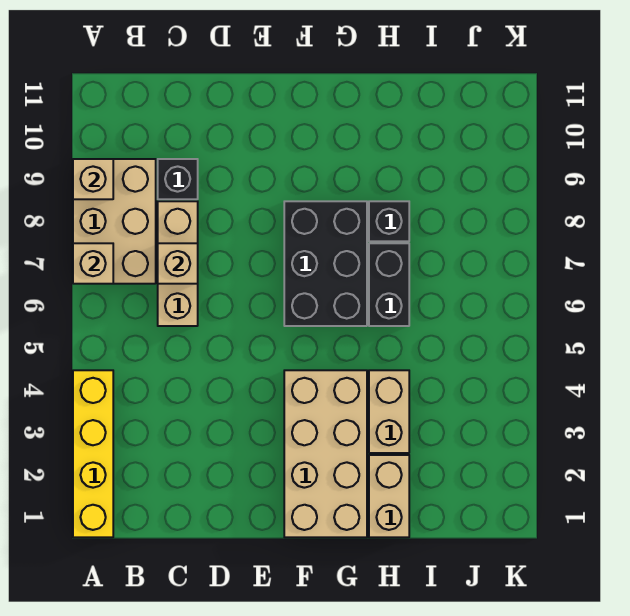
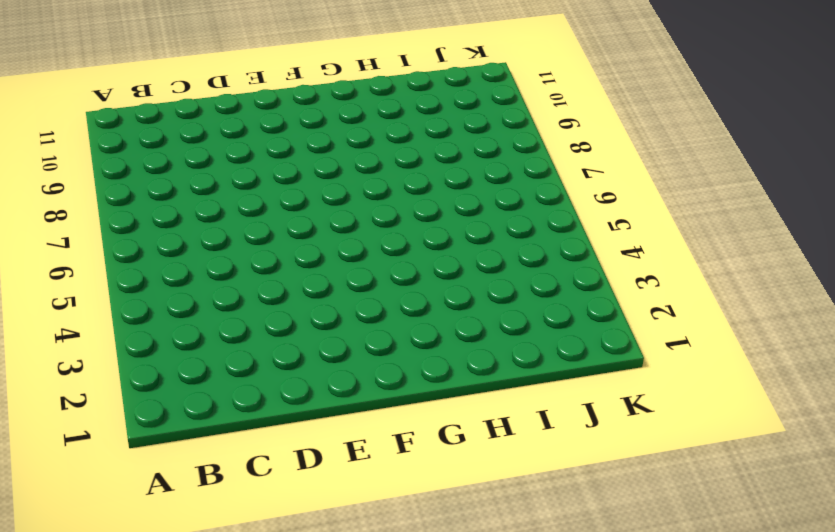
none -> yellow 1x4 brick [73,370,113,537]
none -> tan 2x3 brick [73,159,156,284]
none -> tan 1x3 brick [158,201,198,326]

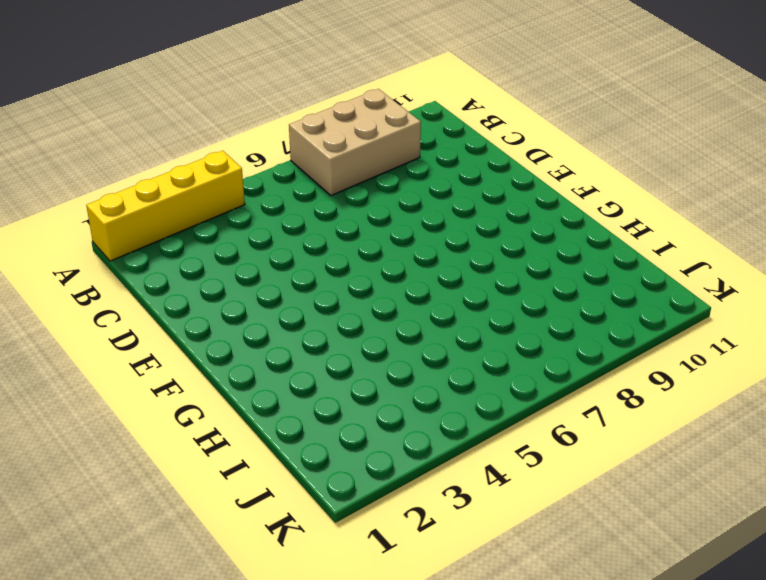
none -> tan 1x3 brick [158,201,198,326]
none -> black 1x1 brick [158,159,198,199]
none -> tan 2x4 brick [284,370,367,537]

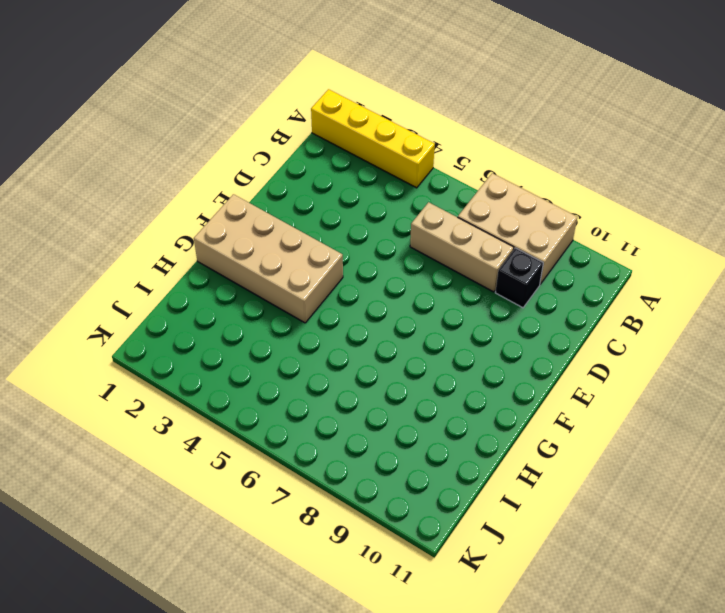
none -> black 2x3 brick [284,201,367,326]
none -> tan 1x2 brick [369,455,409,537]
none -> tan 1x2 brick [369,370,409,453]

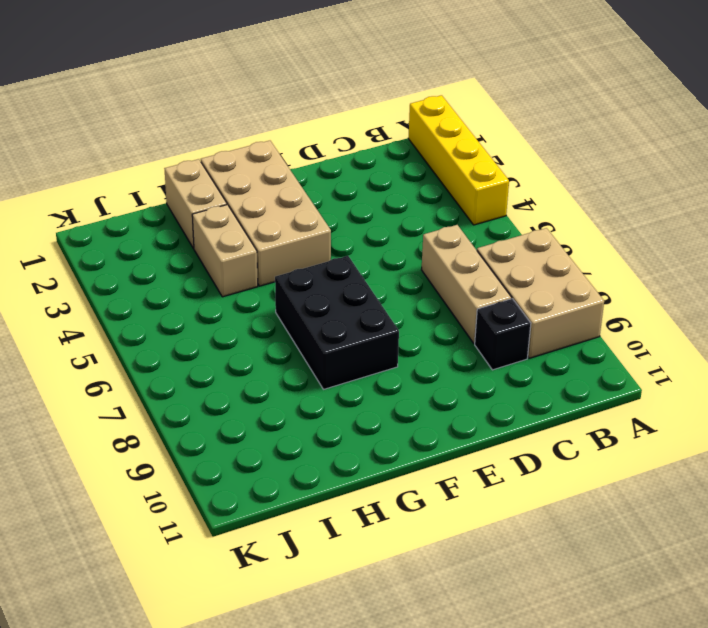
none -> black 1x2 brick [369,243,409,326]
none -> black 1x1 brick [369,201,409,241]
none -> tan 1x1 brick [73,243,113,284]

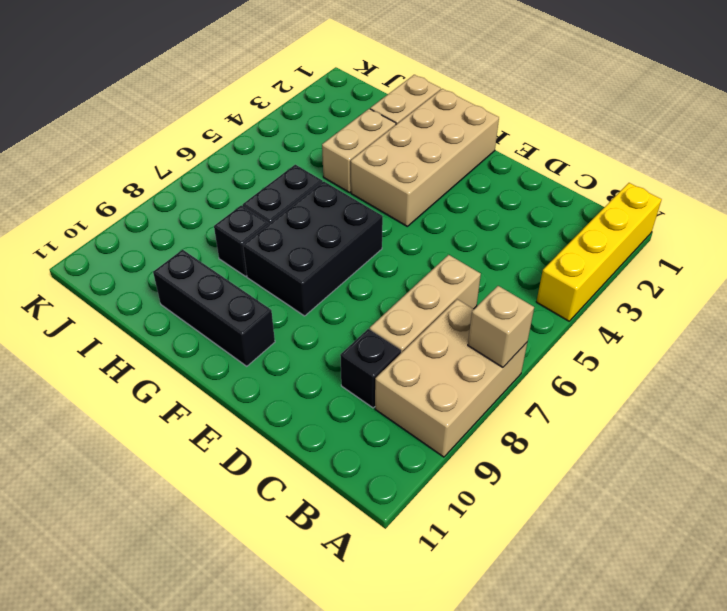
black 1x3 brick [153,250,275,366] -> none
none -> tan 1x1 brick [73,159,113,199]
none -> tan 1x1 brick [158,243,198,284]

